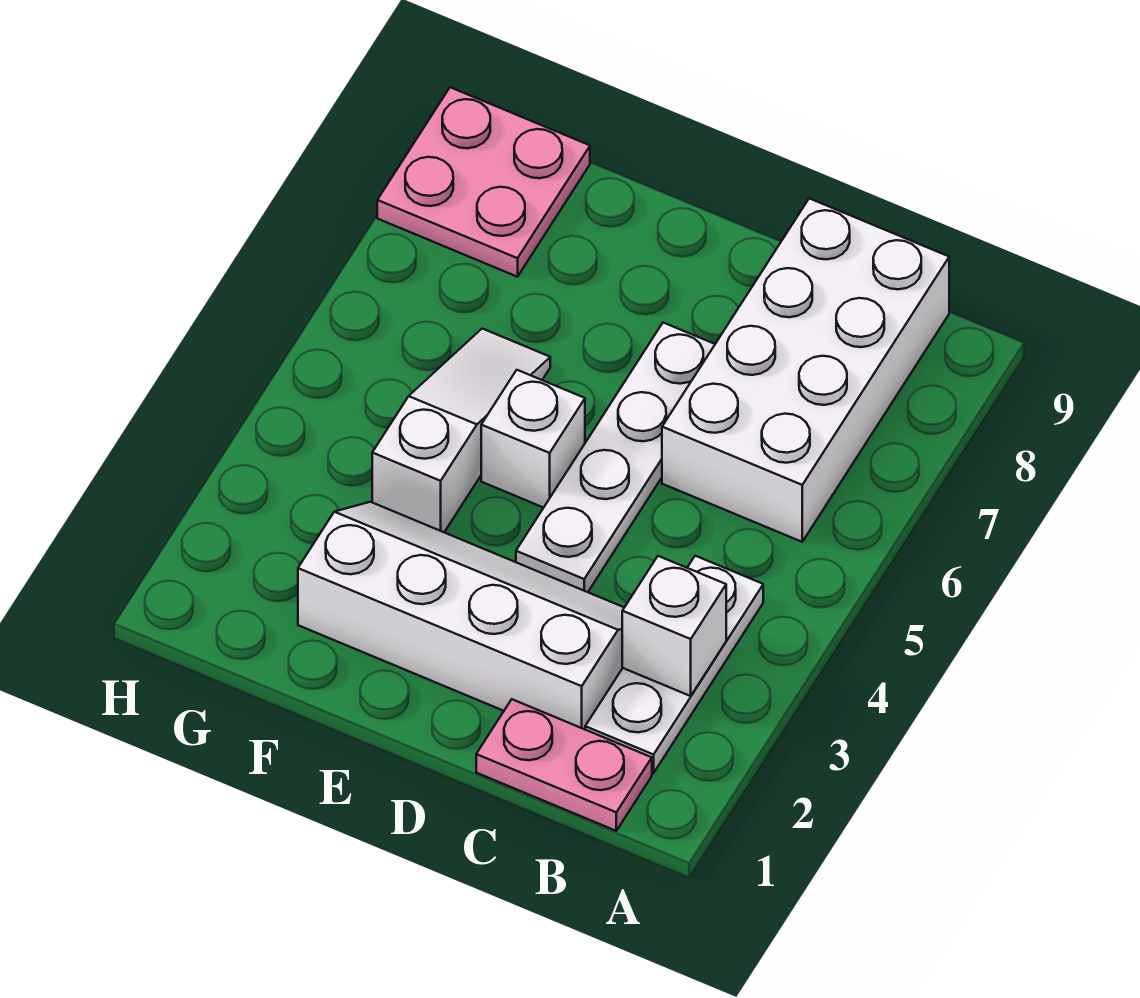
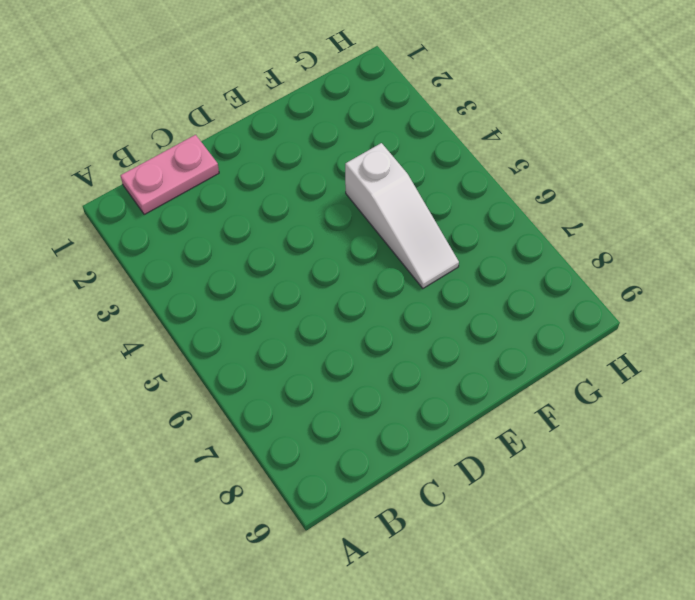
none -> white 1x3 plate [585,556,763,773]
none -> white 2x4 brick [662,198,949,542]

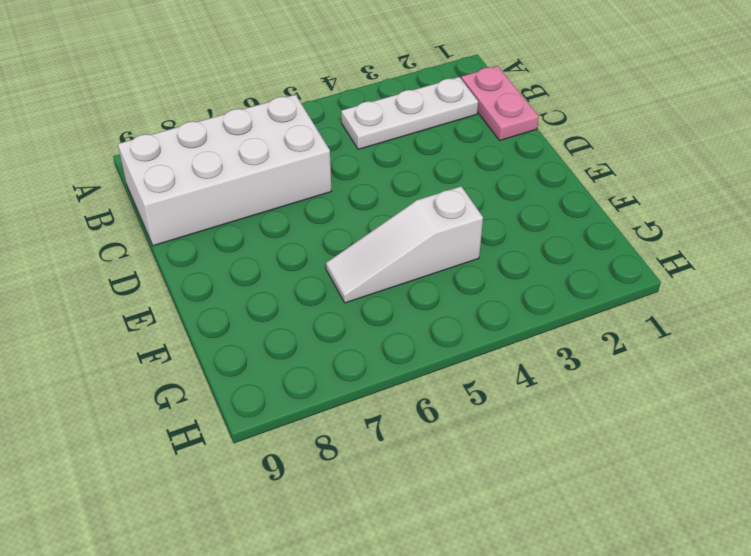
none -> white 2x4 slope [298,502,624,729]
none -> white 1x4 plate [516,323,715,592]

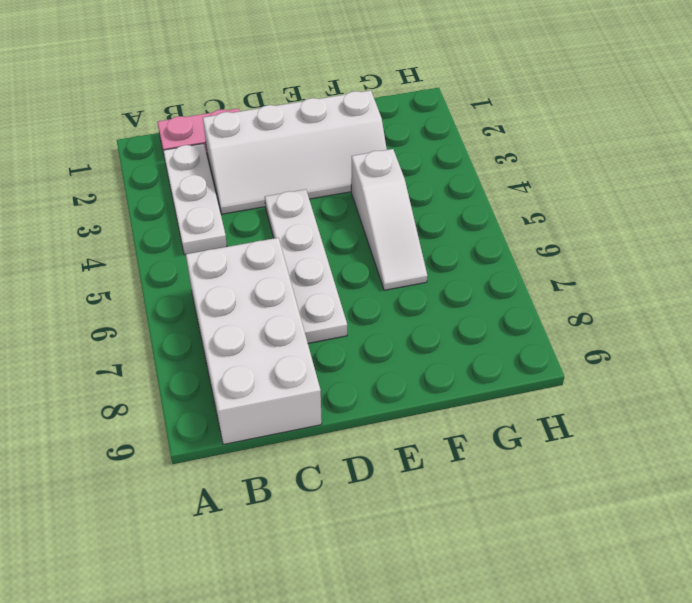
none -> white 1x1 brick [481,370,585,508]
none -> pink 2x2 plate [377,87,590,277]

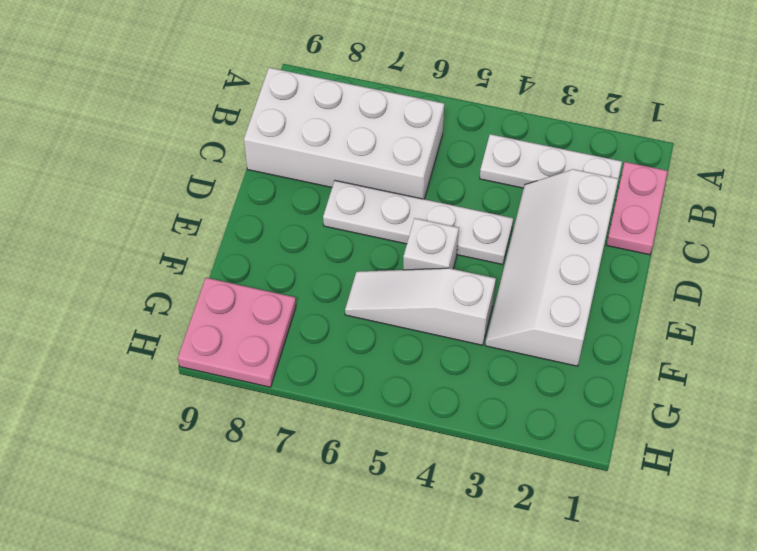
none -> white 1x1 brick [622,556,726,696]

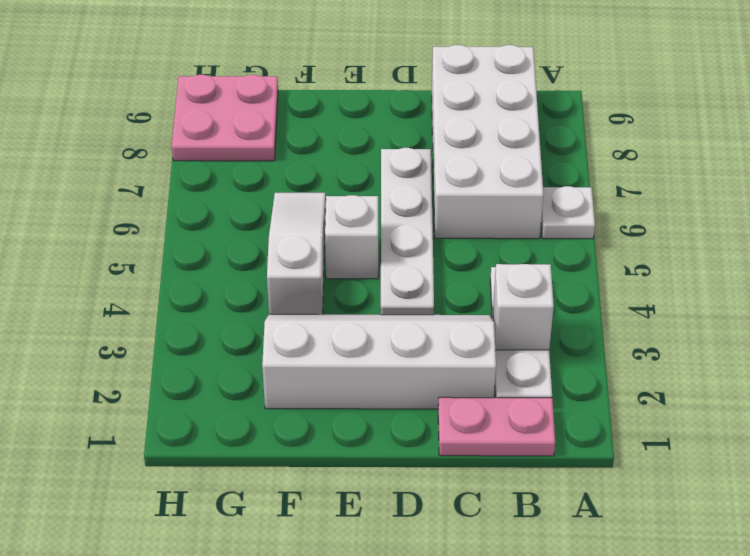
white 1x1 plate [541,186,595,239] -> none

